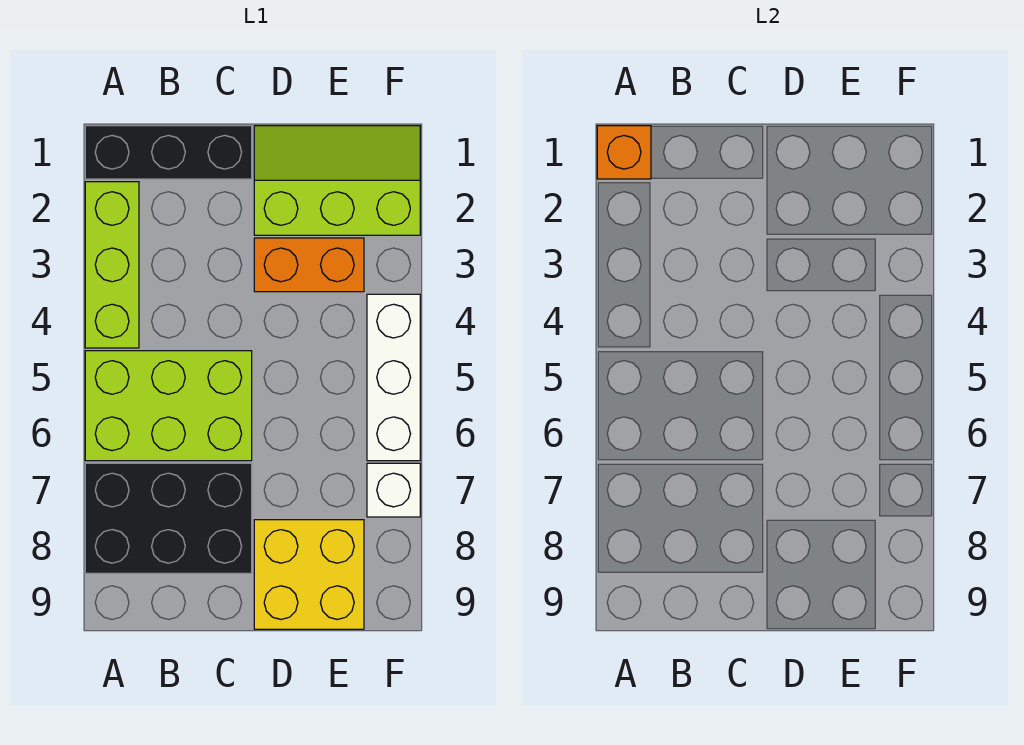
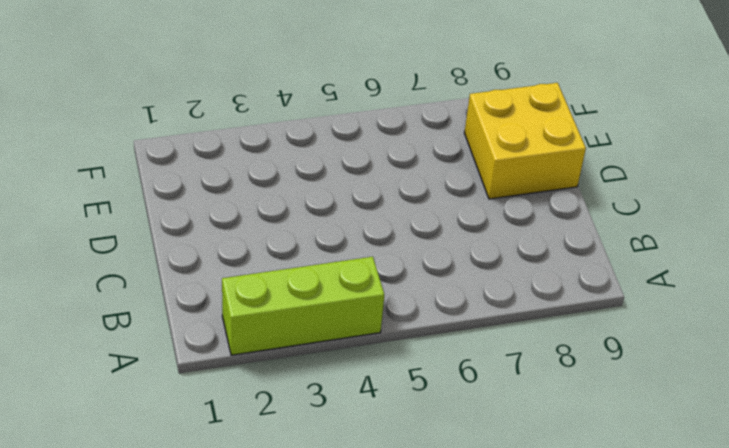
none -> black 1x3 brick [85,126,252,179]
none -> lime 2x3 brick [85,351,252,461]

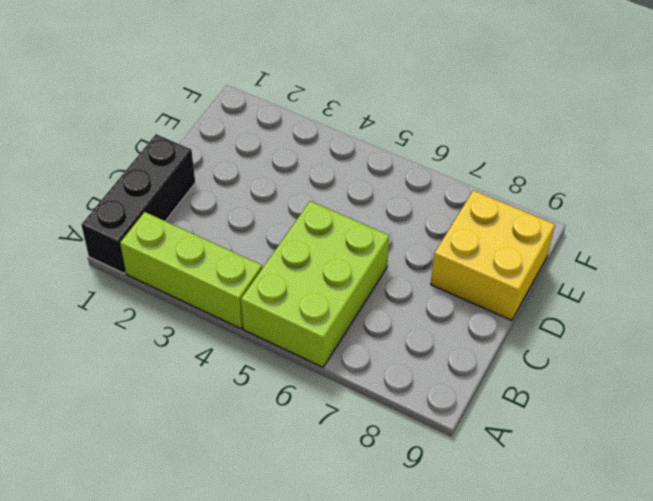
none -> black 2x3 brick [85,463,252,573]
none -> lime 2x3 slope [254,126,420,235]

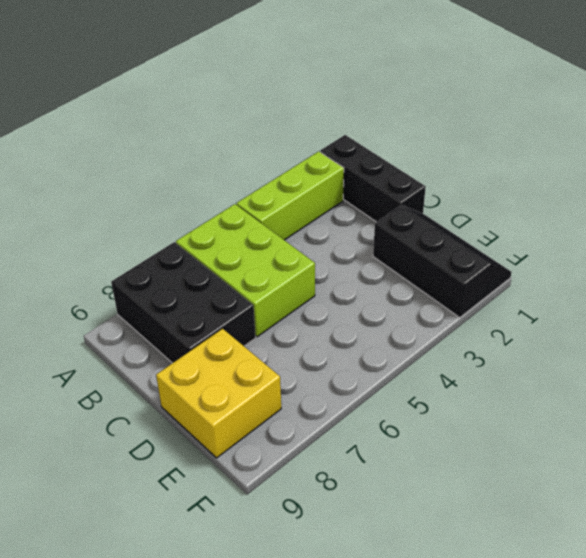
black 2x3 slope [373,205,511,318] -> lime 2x3 slope [254,126,420,235]
none -> orange 1x2 brick [254,238,364,292]
none -> white 1x3 brick [367,294,420,461]

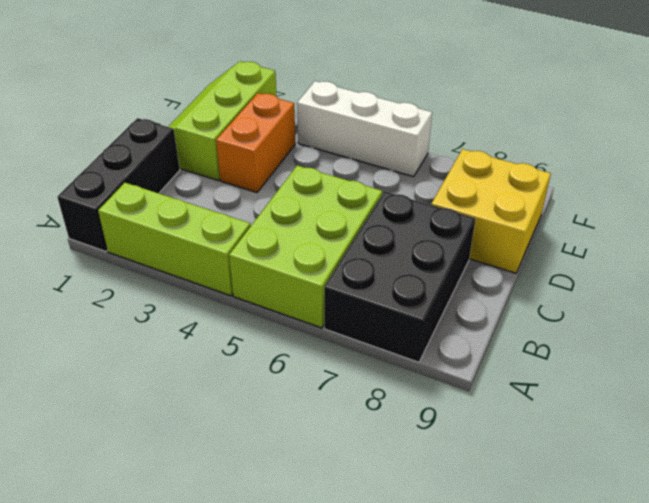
none -> white 1x1 brick [367,463,420,517]
none -> orange 1x1 brick [597,126,651,179]

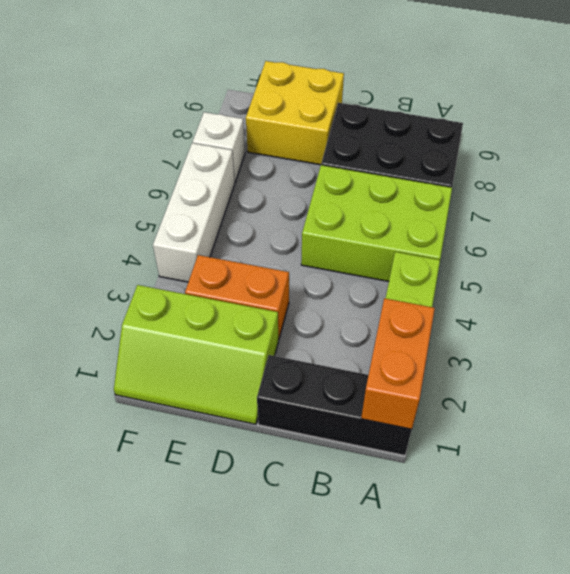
orange 1x2 brick [361,298,435,429] -> orange 1x1 brick [597,126,651,179]

